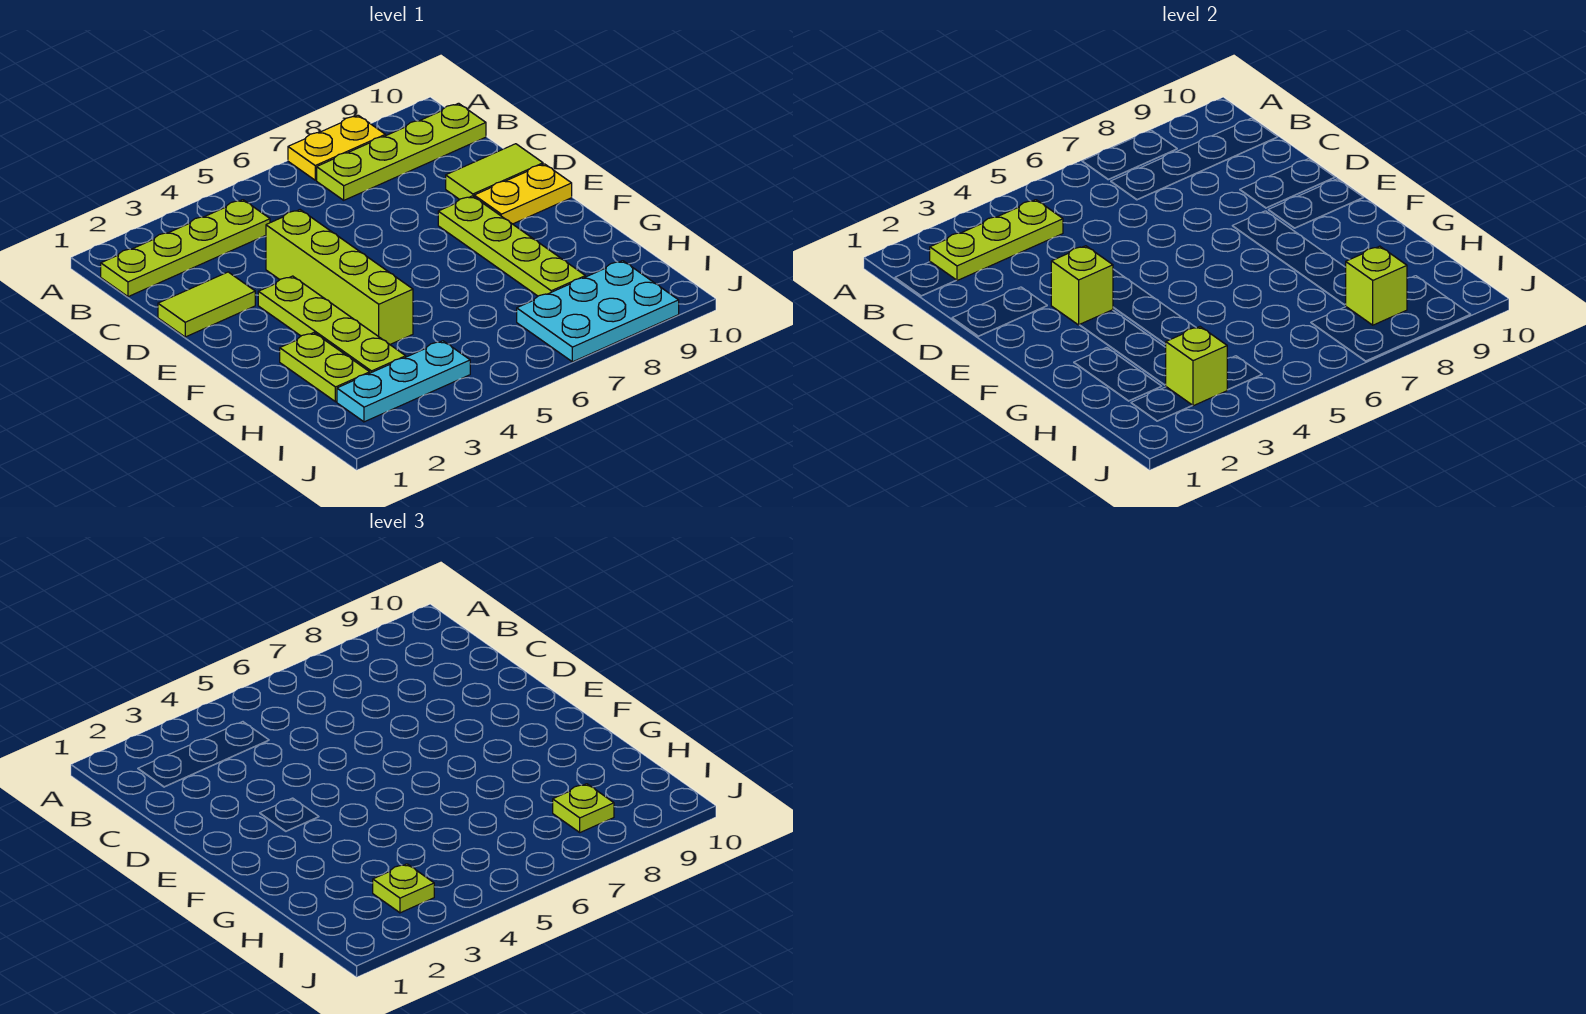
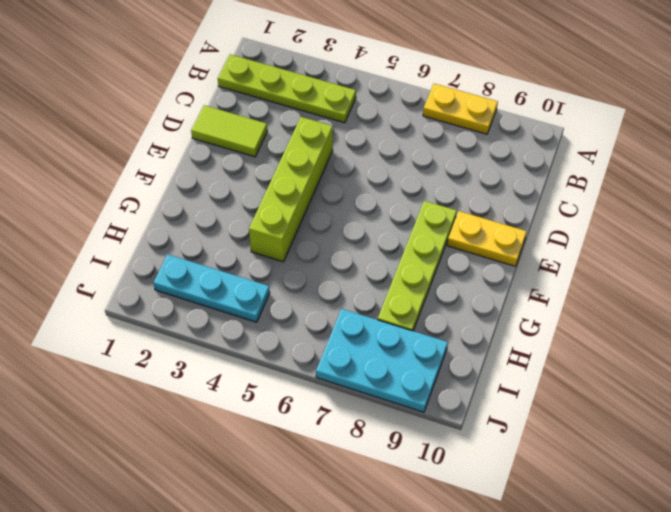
none -> lime 1x4 plate [317,103,486,200]
none -> lime 1x2 tile [446,144,543,199]
none -> lime 1x4 plate [258,276,406,373]

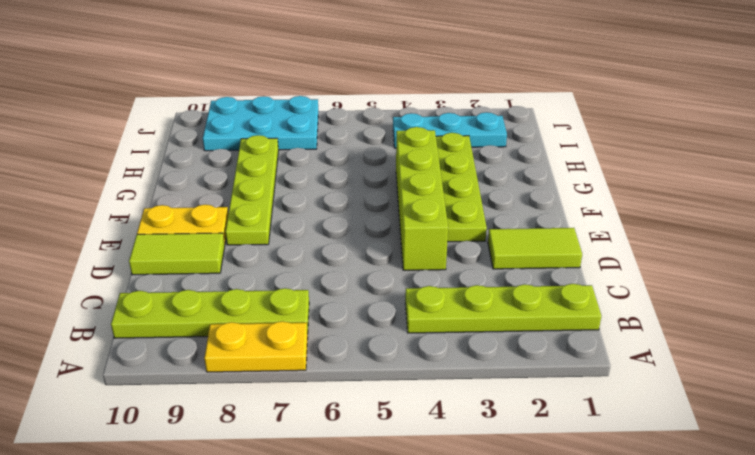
none -> lime 1x2 plate [280,333,370,402]
none -> lime 1x3 plate [930,200,1063,281]
none -> lime 1x1 brick [1051,246,1113,325]

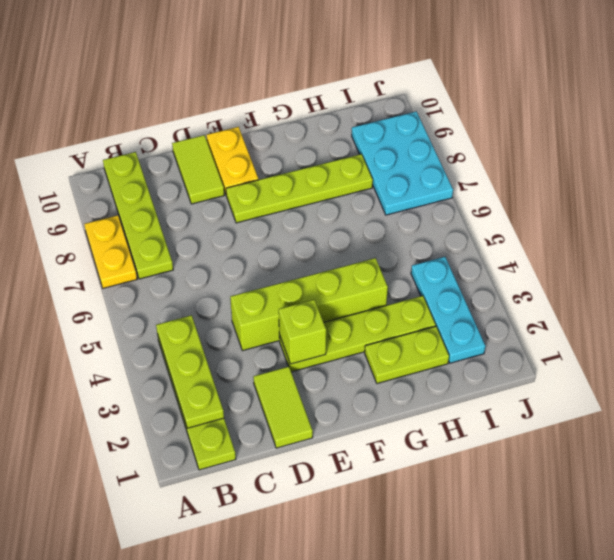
none -> lime 1x1 brick [1165,327,1227,406]
none -> lime 1x1 brick [1346,246,1407,325]
none -> lime 1x1 plate [373,864,434,913]

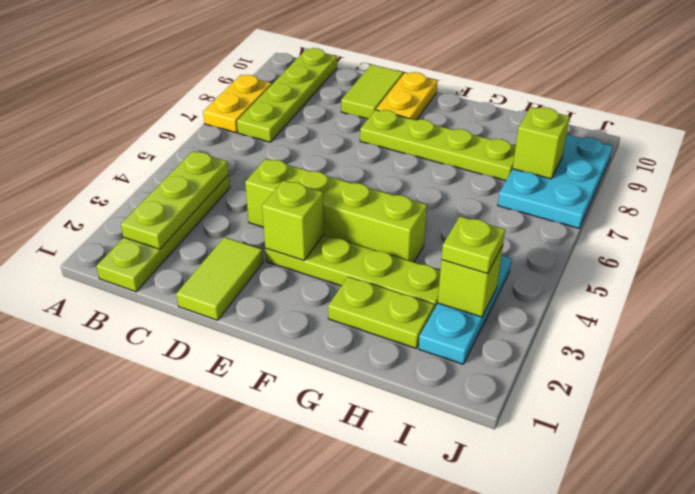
none -> lime 1x1 plate [553,784,614,832]

